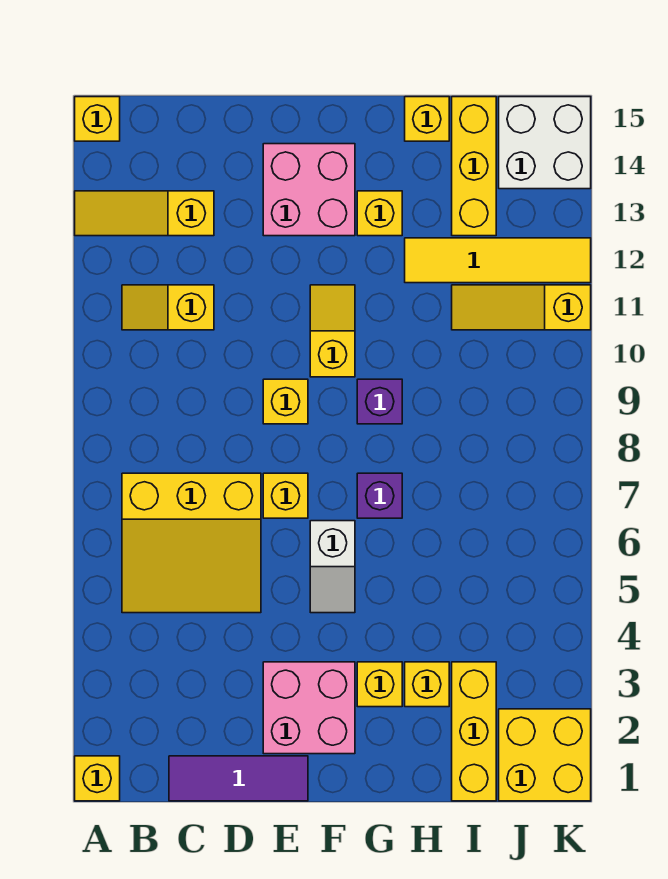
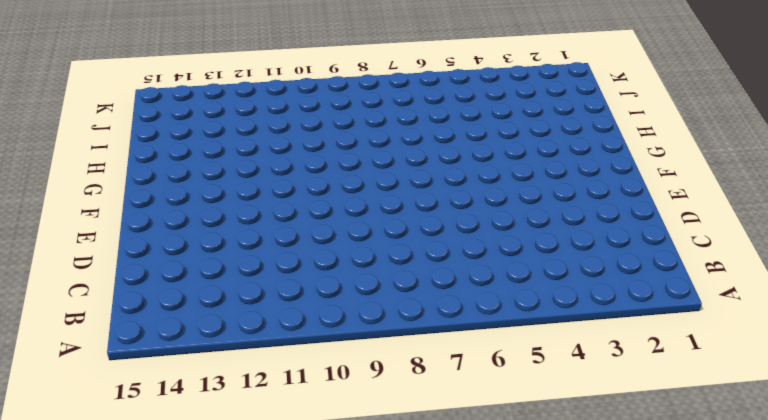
none -> yellow 1x1 brick [75,756,120,801]
none -> yellow 1x3 slope [75,191,214,236]
none -> yellow 1x1 brick [75,97,120,141]

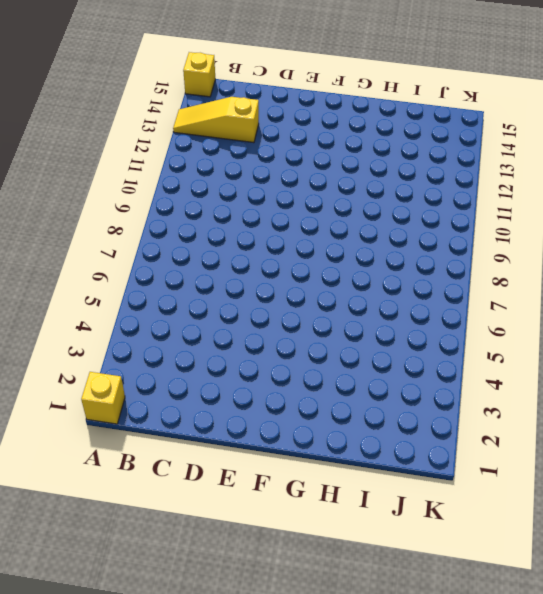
none -> yellow 3x3 slope [122,473,261,613]
none -> yellow 1x2 slope [122,285,214,330]
none -> purple 1x3 tile [169,756,308,801]

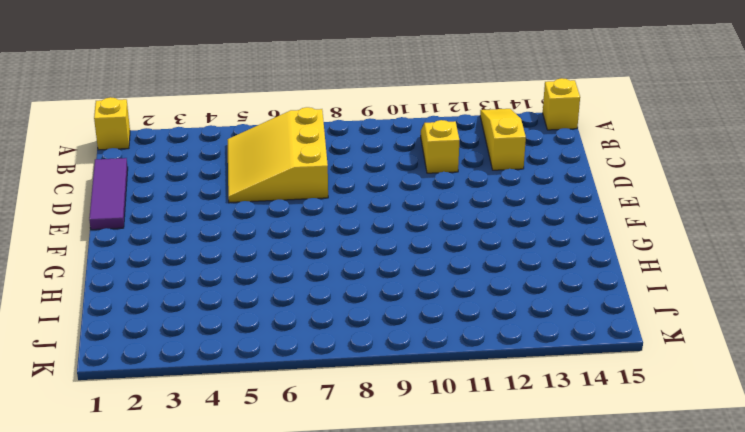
none -> pink 2x2 brick [263,662,355,754]
none -> yellow 1x1 brick [263,473,308,518]
none -> yellow 1x1 brick [263,379,308,424]

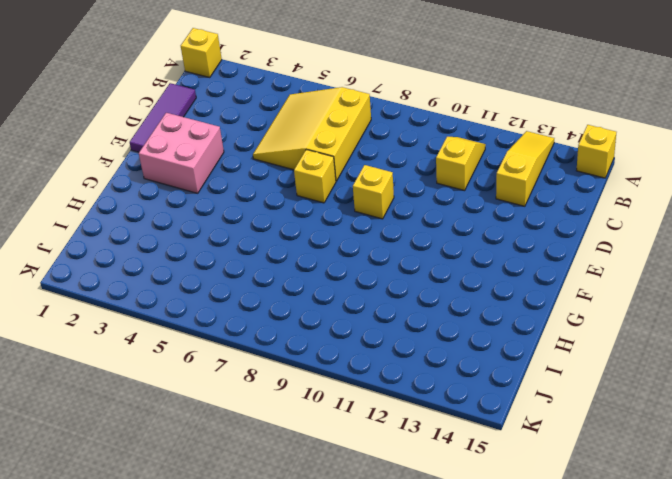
none -> pink 2x2 brick [263,144,355,236]
none -> white 1x2 slope [310,521,355,613]
none -> yellow 1x2 slope [310,285,355,377]

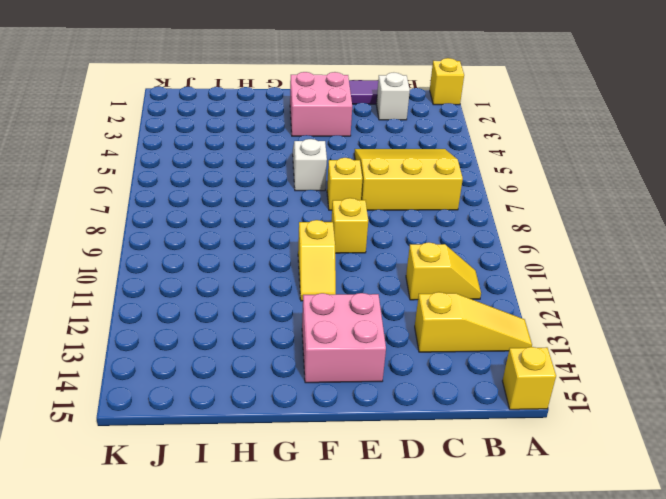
white 1x1 brick [376,73,410,120] -> none
none -> yellow 1x1 brick [357,662,402,707]
none -> purple 1x1 brick [357,473,402,518]
none -> purple 1x1 brick [357,379,402,424]

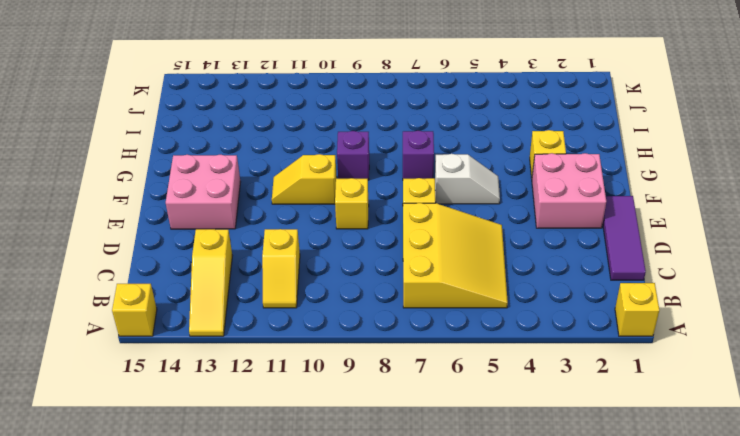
none -> yellow 1x1 brick [357,191,402,236]
none -> yellow 1x1 brick [405,662,449,707]
none -> yellow 1x4 tile [405,238,591,283]

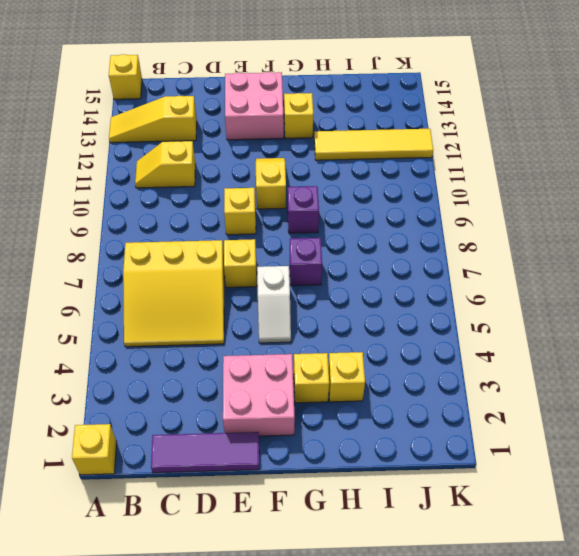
none -> yellow 1x1 brick [405,97,449,141]
none -> yellow 1x3 brick [452,662,496,801]
none -> yellow 1x3 slope [452,285,591,330]

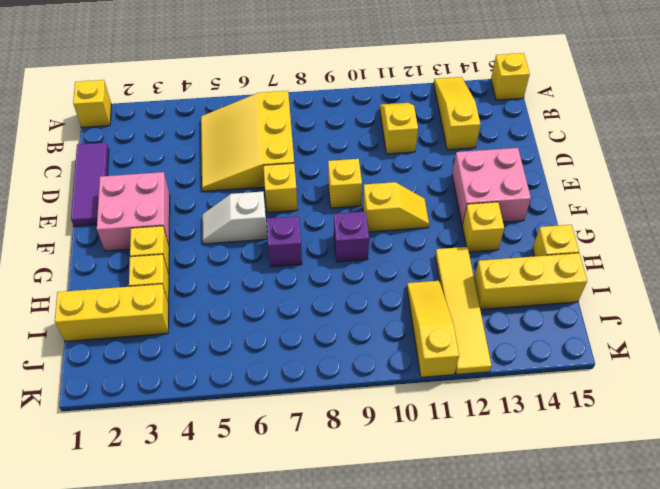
none -> yellow 2x2 brick [499,709,591,801]
none -> white 2x2 brick [499,97,591,189]

